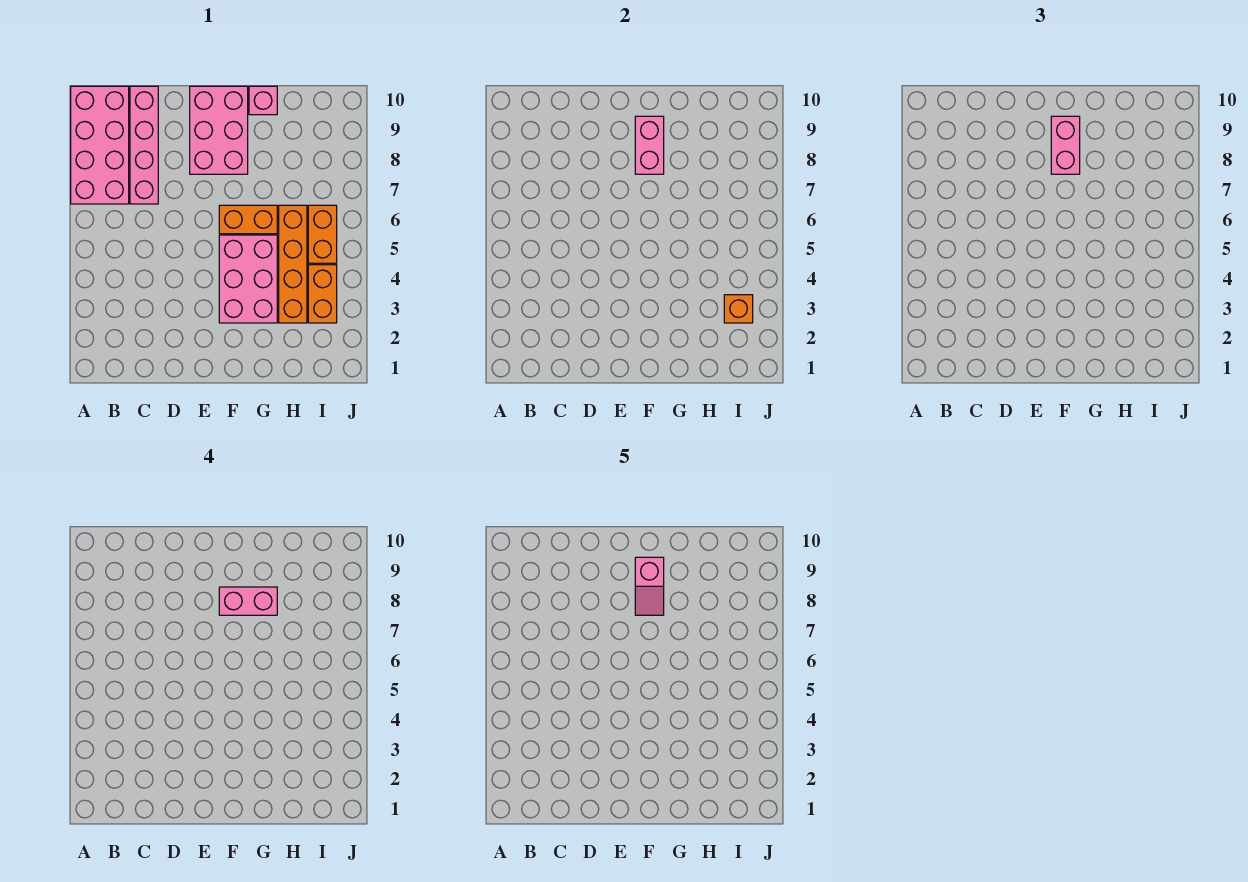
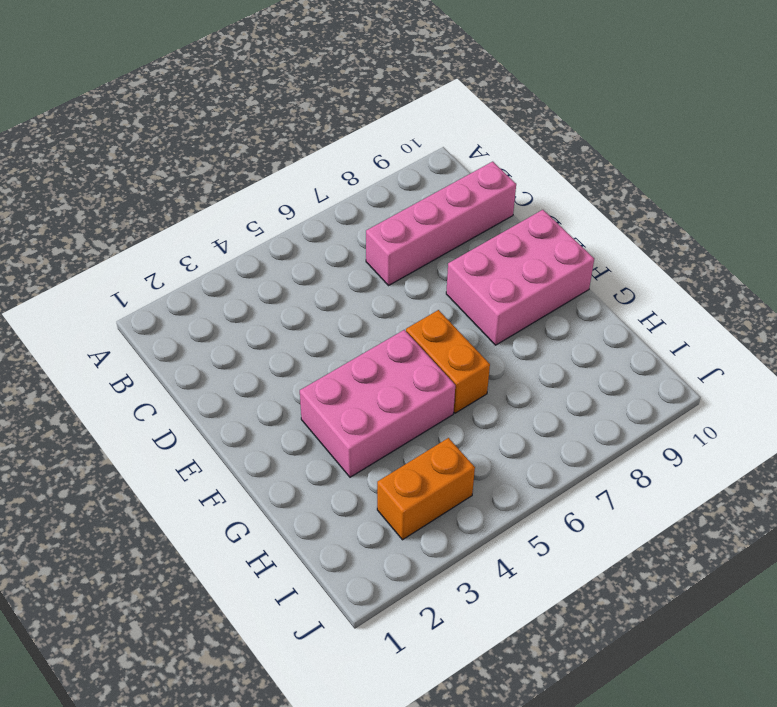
none -> pink 2x4 brick [71,86,129,204]
none -> pink 1x1 brick [249,86,277,115]
none -> orange 1x4 brick [279,205,307,323]

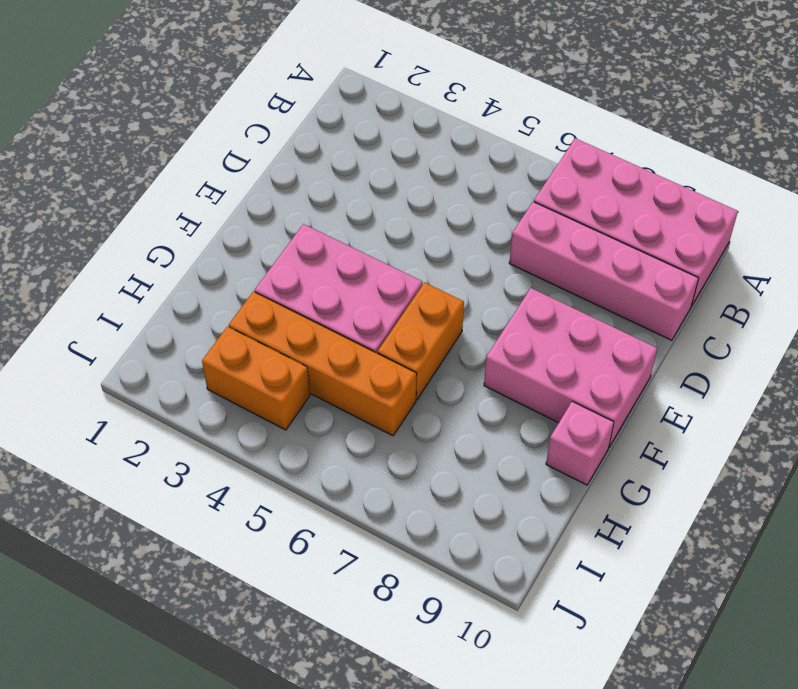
none -> orange 1x2 brick [308,205,337,263]
none -> pink 1x2 brick [635,116,664,174]
none -> orange 1x1 brick [724,295,753,323]

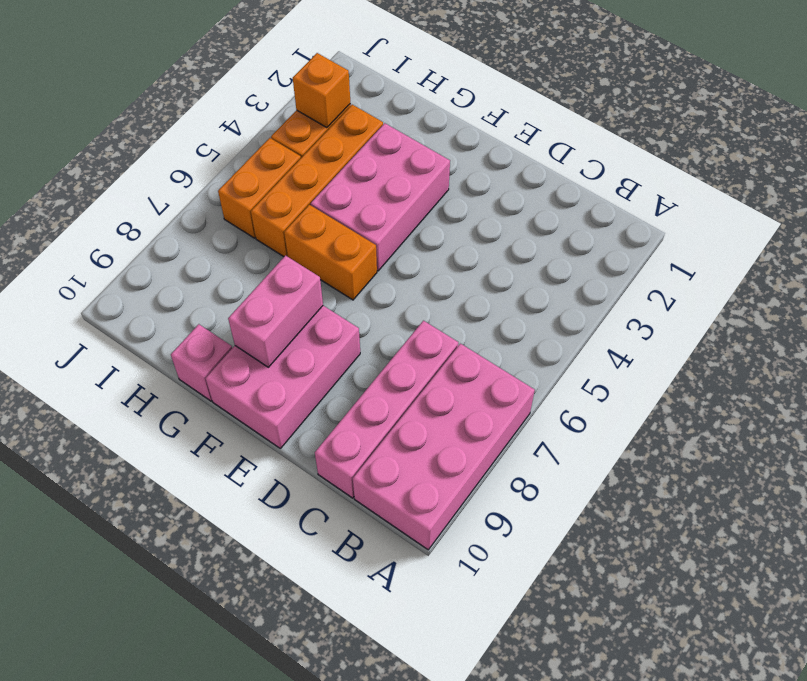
none -> pink 1x2 brick [1051,116,1080,174]
none -> pink 1x2 brick [219,587,277,615]
none -> pink 1x2 slope [635,557,664,615]

